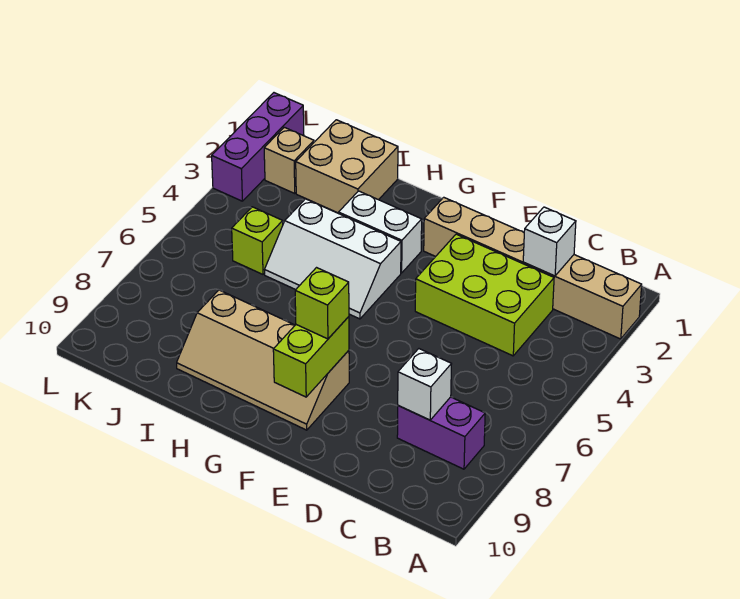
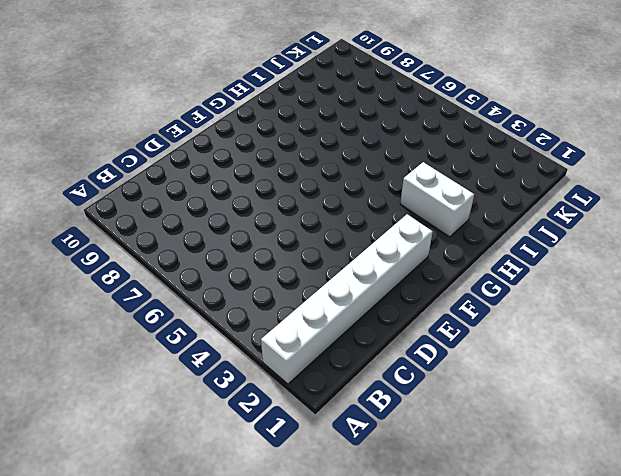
white 1x6 brick [261,214,433,384] -> tan 1x6 brick [424,197,642,339]
white 1x2 brick [400,162,474,237] -> white 1x2 brick turned to [339,191,422,273]
none -> purple 1x2 brick [397,397,485,469]
none -> lime 2x3 brick [415,234,554,356]
none -> tan 2x4 slope [177,290,349,430]

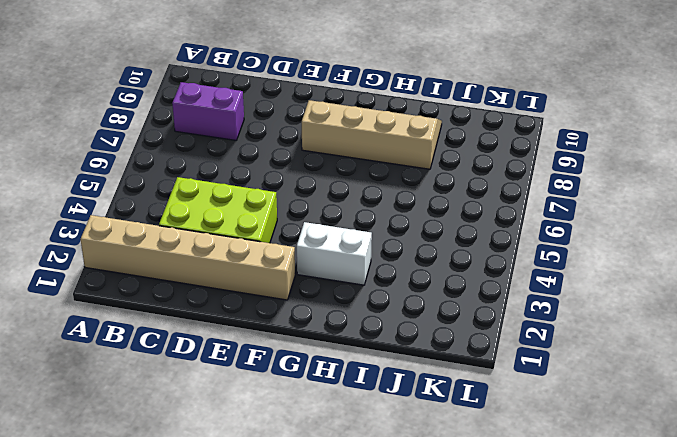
none -> white 2x3 slope [265,199,401,319]
none -> tan 2x2 brick [296,120,398,213]
none -> lime 1x1 brick [232,207,283,274]

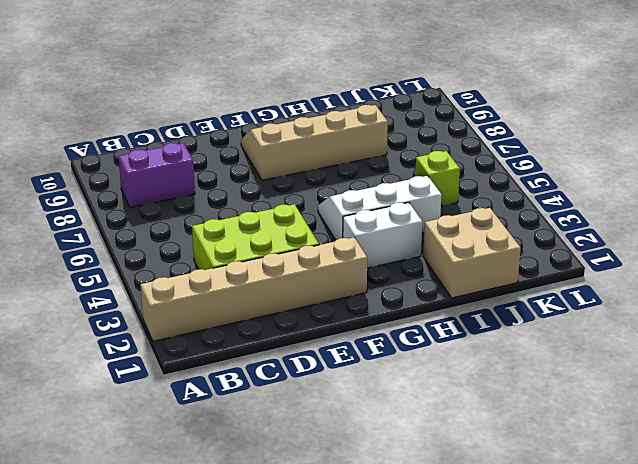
none -> tan 1x1 brick [264,127,314,193]
none -> purple 1x3 brick [212,93,304,201]
none -> white 1x1 brick [523,207,576,276]

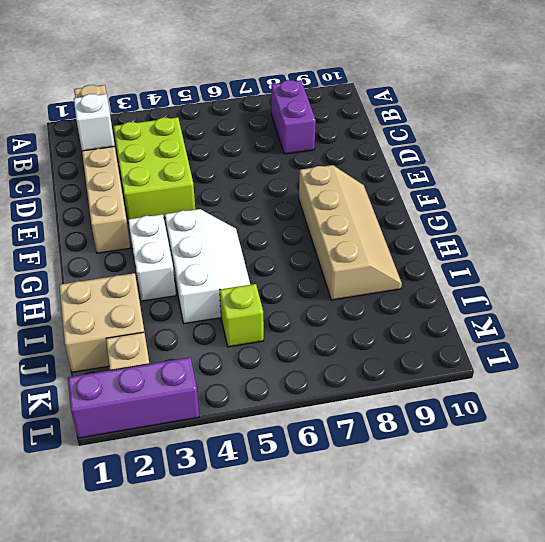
none -> white 1x1 brick [398,349,451,420]
none -> lime 1x2 brick [273,317,349,397]
none -> lime 1x1 brick [295,268,349,339]

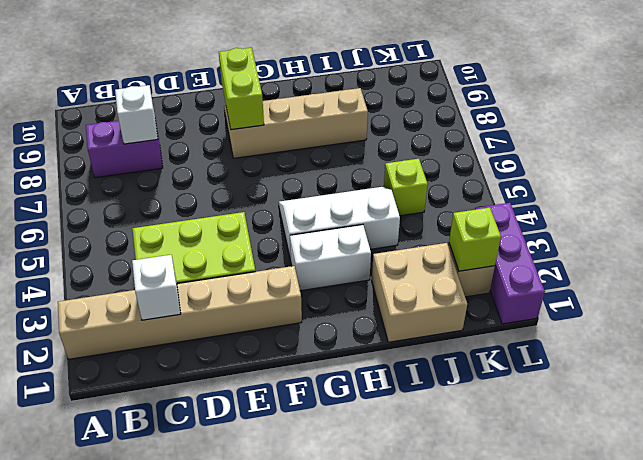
lime 1x1 brick [449,208,501,271] -> lime 1x1 brick moved to [295,268,349,339]

